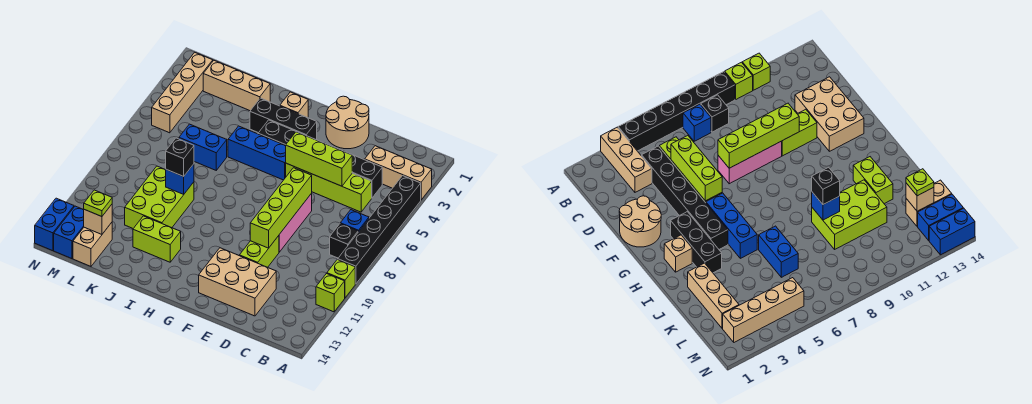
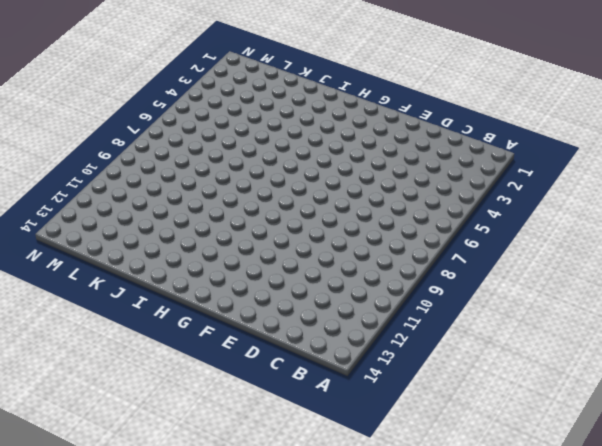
none -> tan 1x3 brick [365,146,432,200]
none -> black 1x6 brick [338,176,421,284]
none -> lime 1x1 brick [327,259,355,298]

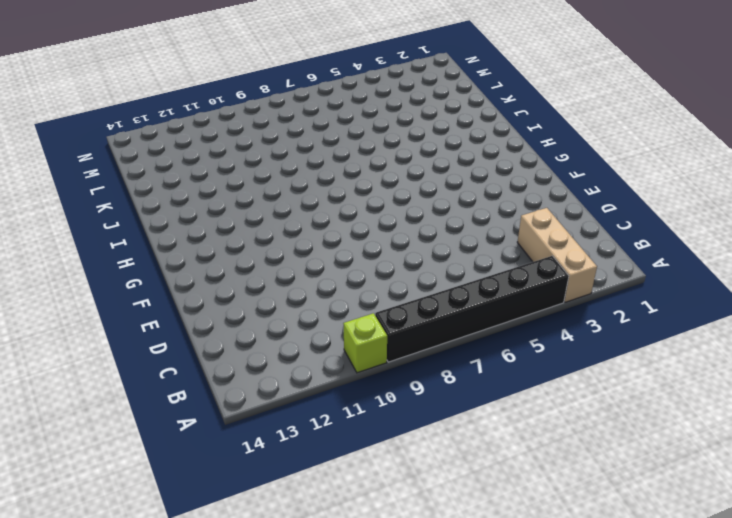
none -> lime 1x1 brick [316,273,345,312]
none -> blue 1x1 brick [340,210,369,232]
none -> black 1x1 brick [330,224,358,258]

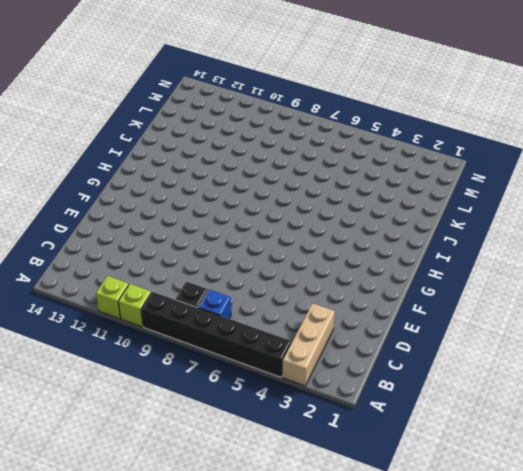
none -> black 1x6 brick [258,120,382,198]
none -> lime 1x4 brick [286,163,372,212]
none -> tan 2x3 brick [199,248,276,316]

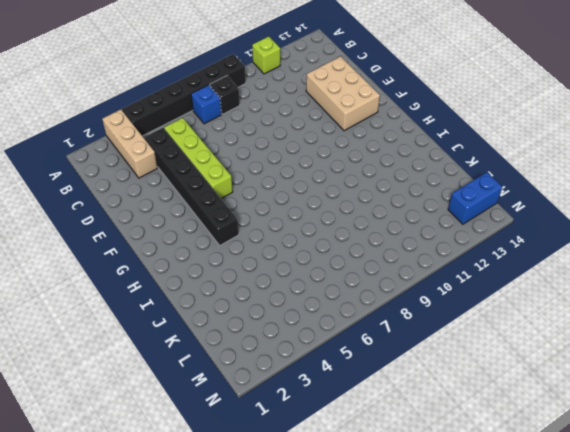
none -> lime 1x1 brick [327,259,355,298]
none -> tan 2x2 round brick [326,96,369,149]
none -> pink 1x3 brick [279,194,312,252]

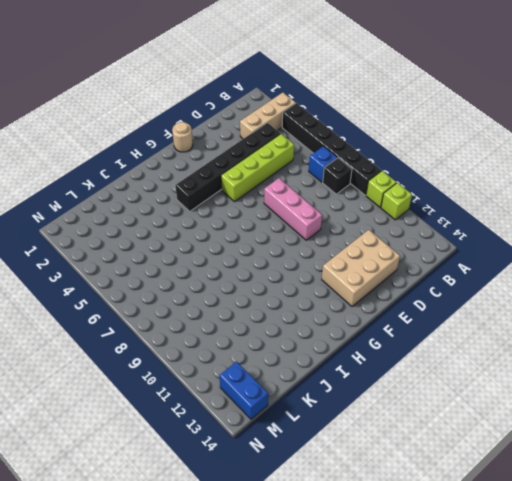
tan 1x1 round brick [172,122,193,152] -> tan 2x2 round brick [326,96,369,149]
none -> lime 1x2 brick [239,236,279,267]
none -> black 1x3 brick [250,98,317,140]
none -> blue 1x3 brick [228,126,286,180]

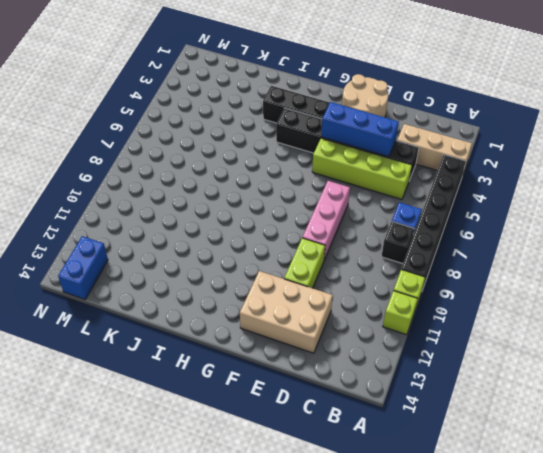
blue 1x3 brick [321,102,399,157] -> blue 1x3 brick moved to [228,126,286,180]
none -> tan 1x1 brick [280,92,308,118]
none -> lime 1x2 brick [133,216,181,262]
none -> tan 1x3 brick [203,60,270,111]

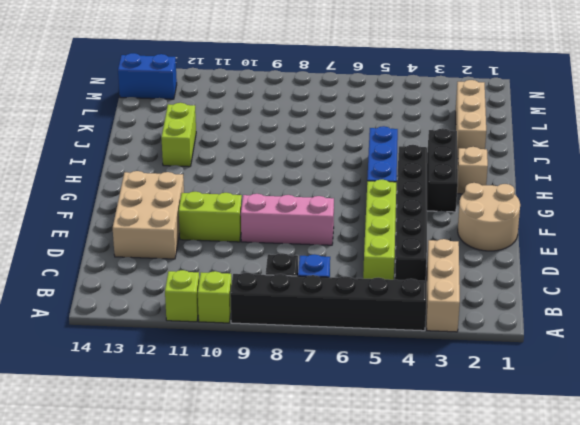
none -> blue 1x2 brick [179,124,227,170]
none -> lime 2x3 brick [125,166,194,228]
none -> tan 1x2 brick [73,223,112,266]

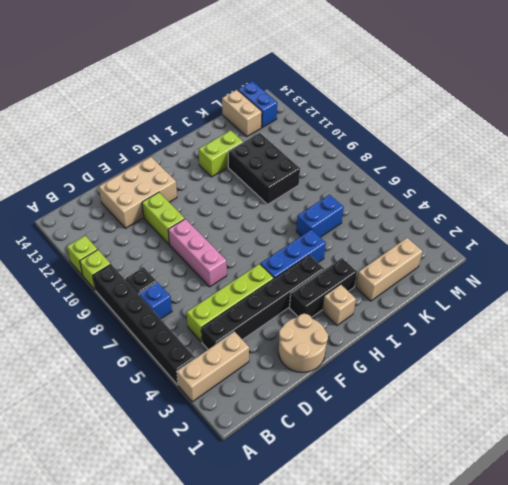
black 2x3 brick [228,133,300,204] -> lime 2x3 brick [125,166,194,228]
none -> tan 1x4 brick [152,52,213,133]
none -> blue 1x2 brick [35,198,74,251]
none -> lime 1x3 brick [286,132,352,186]

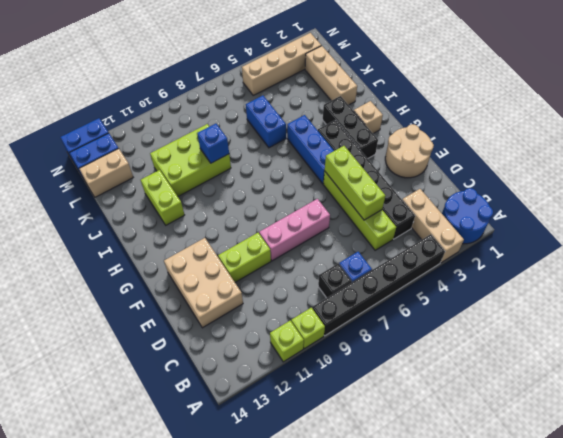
blue 2x2 round brick [442,188,493,244] -> none
none -> lime 1x4 brick [250,168,312,248]
none -> tan 1x1 brick [84,205,112,234]
none -> black 1x1 brick [166,138,194,176]

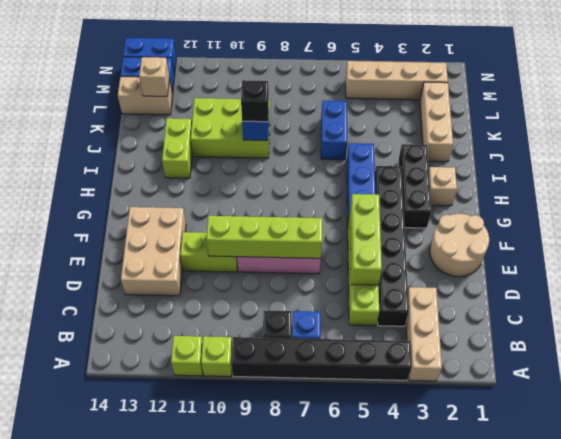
none -> lime 1x1 plate [84,190,112,217]

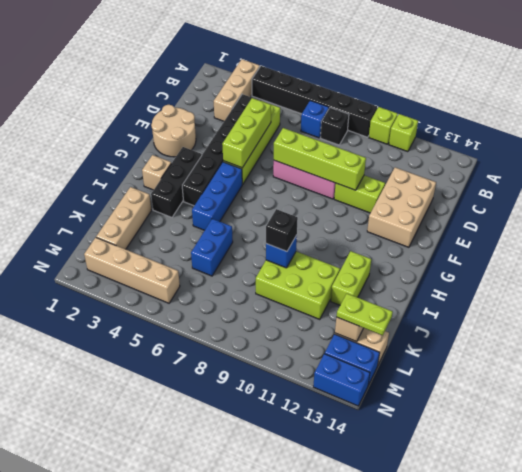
lime 1x2 plate [336,294,393,335] -> lime 1x1 plate [84,190,112,217]

